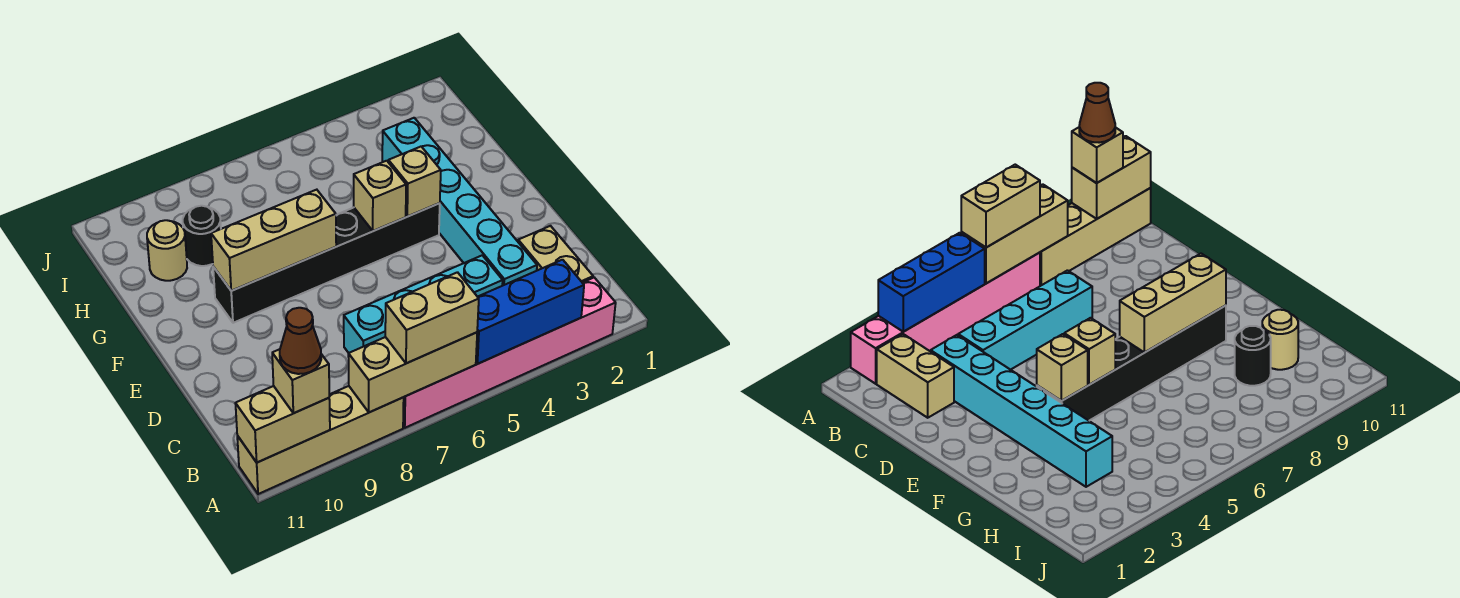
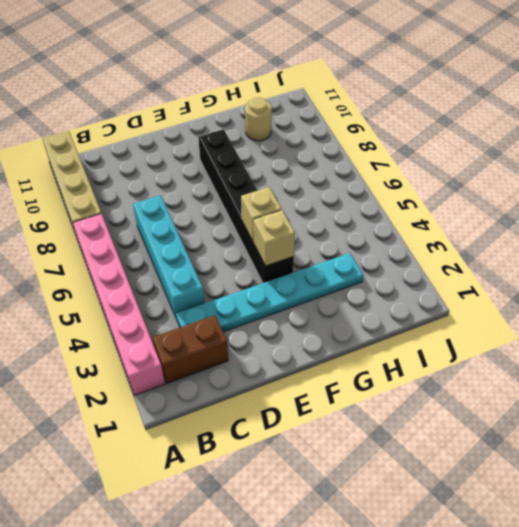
brown 1x2 brick [152,315,228,383] -> tan 1x2 brick [518,226,593,283]
cyan 1x6 plate [176,253,363,332] -> cyan 1x6 brick [382,118,537,286]
none -> black 1x1 round brick [183,206,221,266]
none -> blue 1x3 brick [476,260,584,364]
none -> tan 1x3 brick [348,332,477,412]

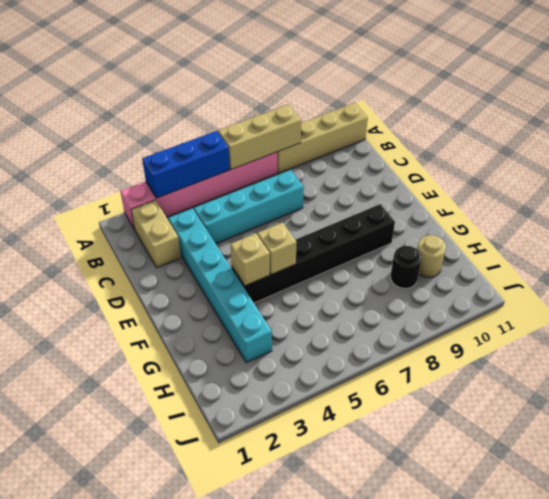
none -> tan 1x2 brick [235,386,330,462]
none -> tan 1x3 brick [211,190,336,291]
none -> tan 1x2 brick [385,272,479,363]

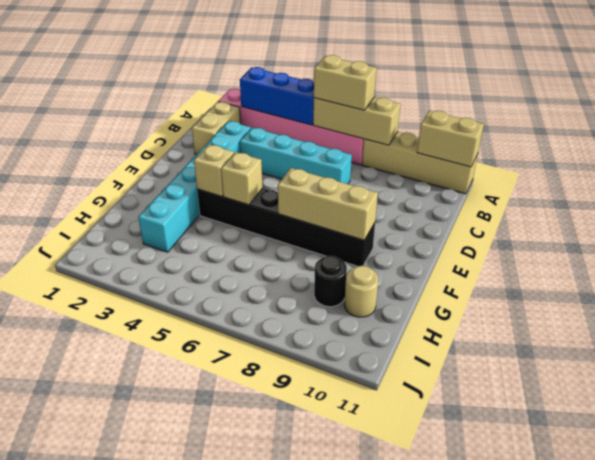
none -> tan 1x1 brick [272,349,329,413]
none -> brown 1x1 cone [280,308,321,374]

